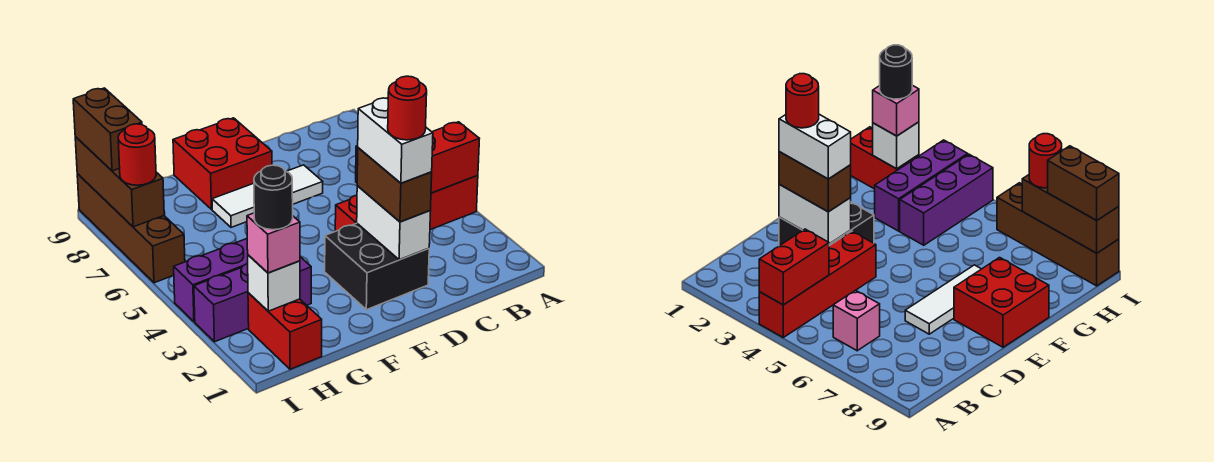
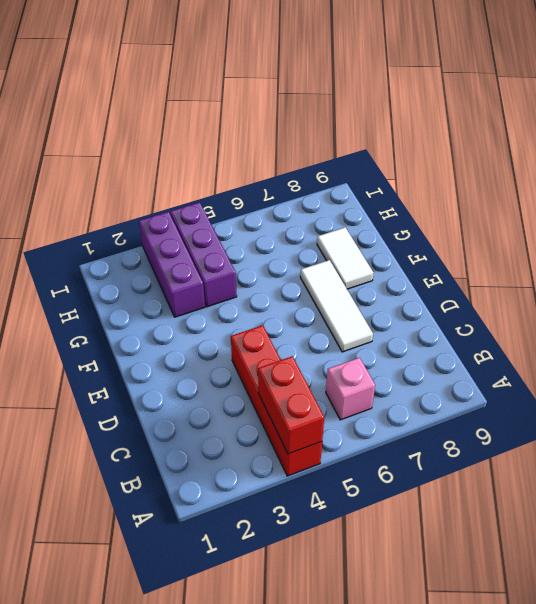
white 1x2 tile [317,227,373,289] -> red 2x2 brick [173,118,272,209]
none -> black 2x2 brick [325,223,429,310]
none -> red 1x2 brick [248,293,322,369]
none -> brown 1x4 brick [77,174,185,283]

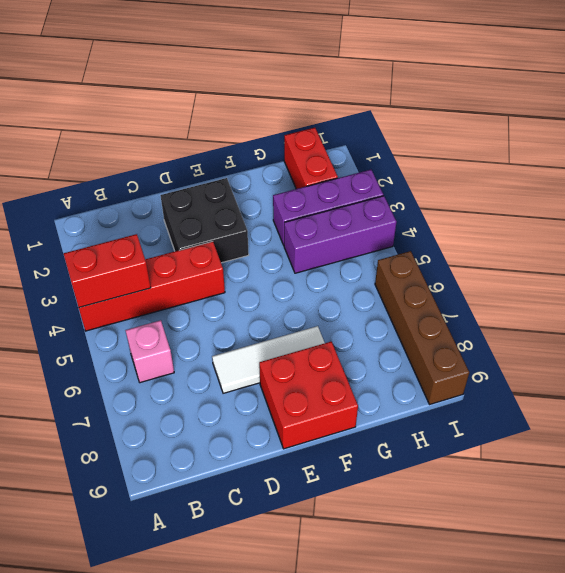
none -> white 1x2 brick [357,186,430,260]
none -> white 1x1 brick [248,255,300,311]
none -> brown 1x3 brick [75,137,164,227]

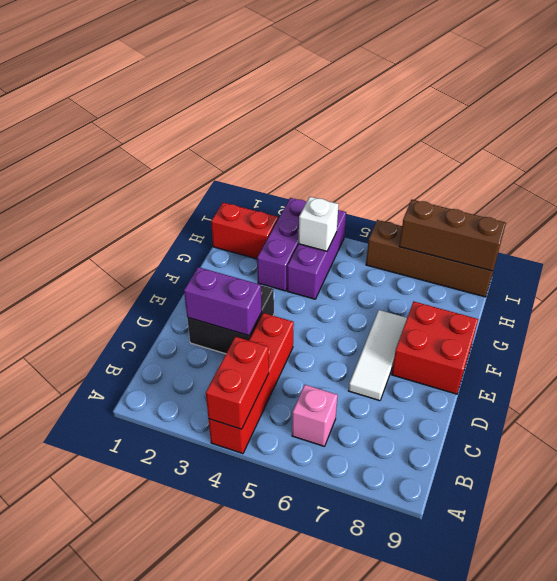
purple 1x2 brick [184,267,262,336] -> white 1x2 brick [357,186,430,260]
white 1x1 brick [298,197,339,251] -> white 1x1 brick moved to [248,255,300,311]
none -> brown 1x2 brick [357,148,432,222]
none -> pink 1x1 brick [247,213,300,273]
none -> red 1x1 round brick [118,124,156,185]

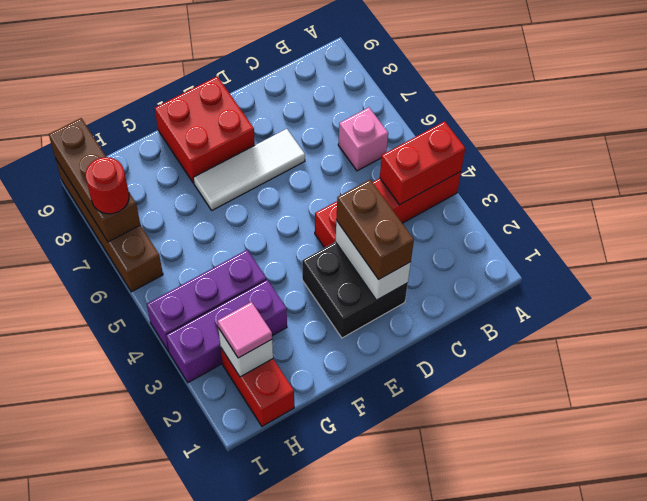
pink 1x1 tile [218,302,272,358] -> pink 1x1 brick [247,213,300,273]
none -> brown 1x2 brick [73,88,142,171]
none -> white 1x2 brick [358,98,433,183]
none -> black 1x1 round brick [254,165,293,230]

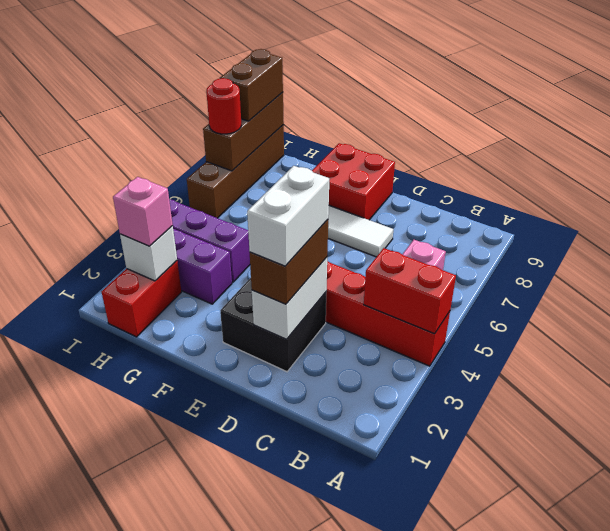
none -> black 1x1 round brick [254,165,293,230]
none -> red 1x1 round brick [388,76,427,140]

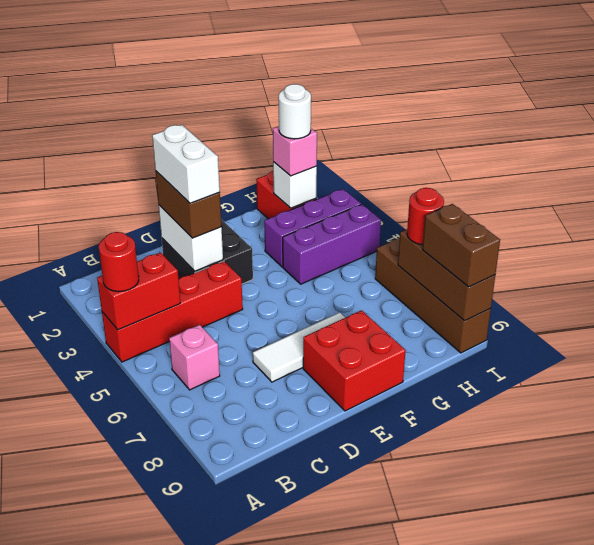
red 1x1 round brick [99,232,139,292] -> red 1x1 round brick moved to [388,76,427,140]
white 1x1 round brick [279,84,311,139] -> black 1x1 round brick [254,165,293,230]

